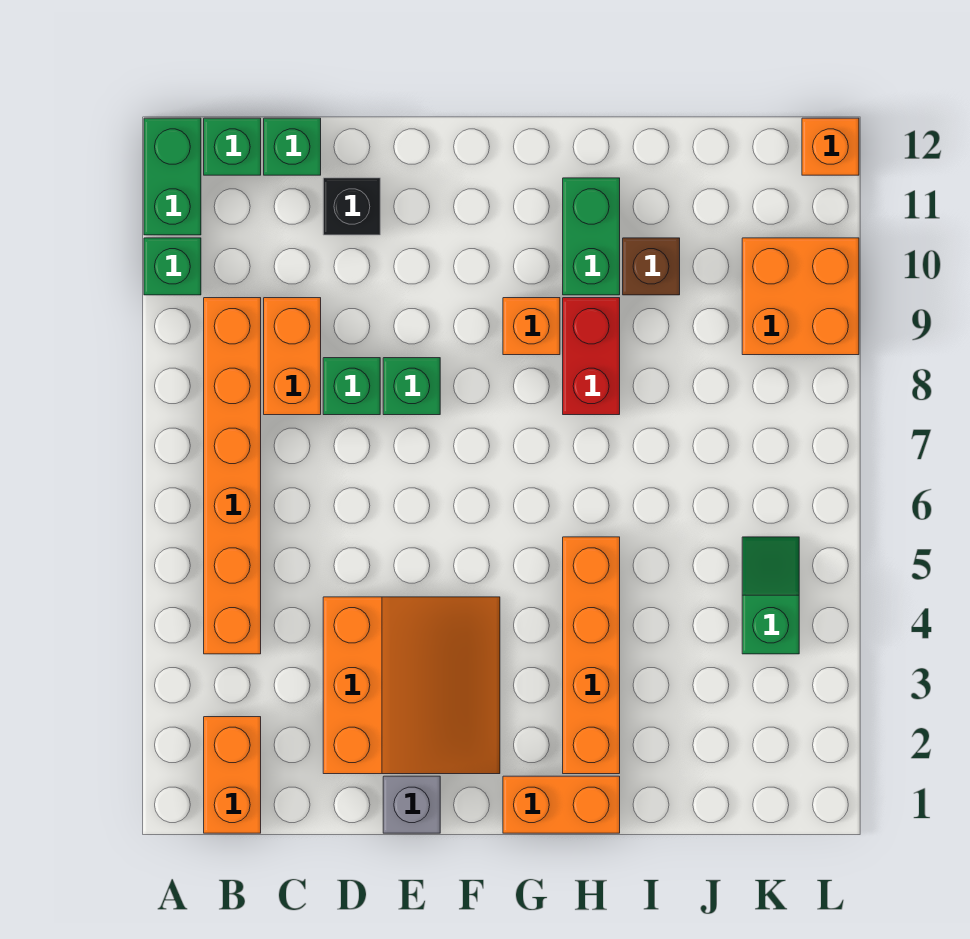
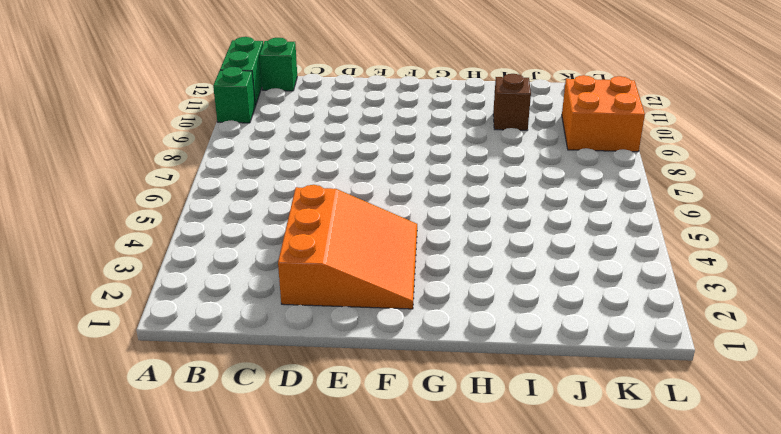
none -> orange 1x2 brick [204,717,261,833]
none -> orange 1x6 brick [204,298,261,654]
none -> orange 1x2 brick [264,298,321,415]

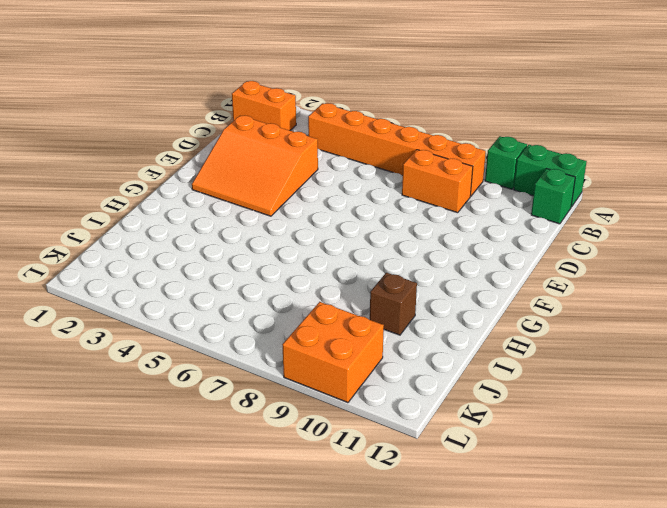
none -> green 1x1 brick [264,118,321,175]
none -> green 1x1 brick [323,358,380,415]
none -> black 1x1 brick [323,178,380,235]

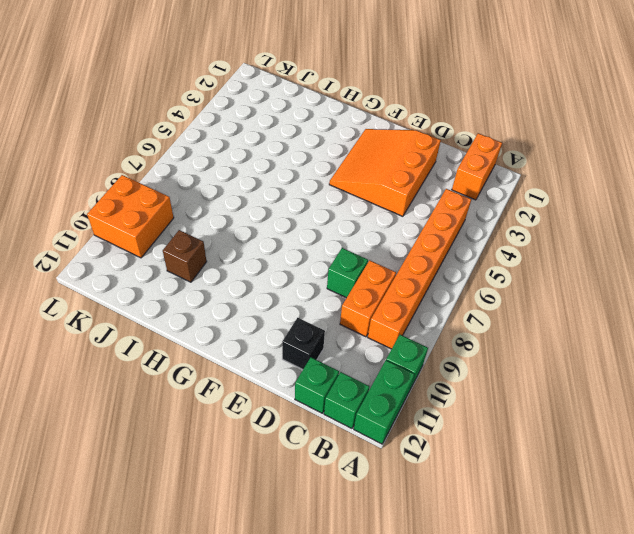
none -> grey 1x1 brick [383,776,440,833]
none -> green 1x1 brick [383,358,440,415]
none -> orange 1x2 brick [503,776,620,833]

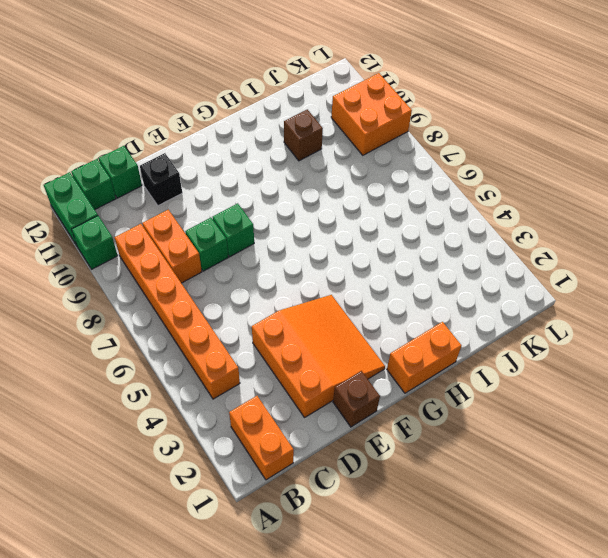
brown 1x1 brick [333,371,380,427] -> grey 1x1 brick [383,776,440,833]
none -> orange 1x1 brick [503,298,560,355]
none -> orange 1x4 brick [563,537,620,774]
none -> red 1x2 brick [563,298,620,415]

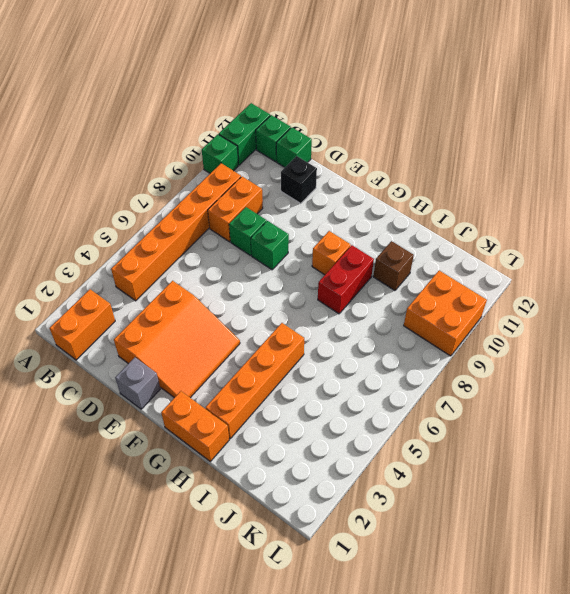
none -> green 1x2 brick [563,178,620,295]
none -> green 1x2 slope [742,537,799,654]
none -> orange 1x1 brick [802,118,859,175]

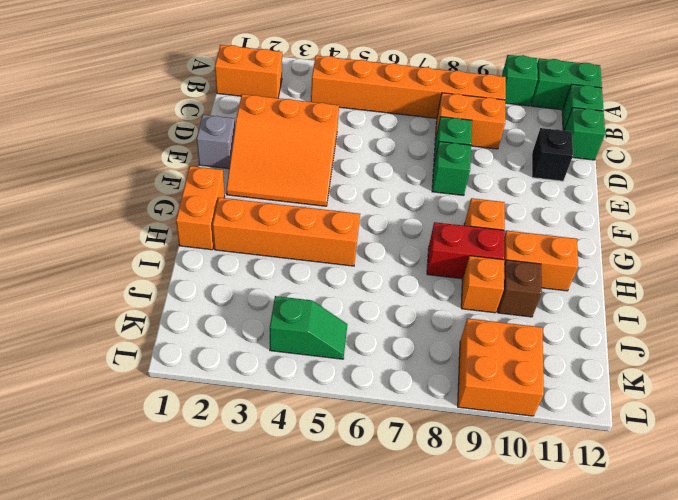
orange 1x2 brick [504,231,578,291] -> green 1x2 brick [563,178,620,295]
orange 1x1 brick [461,256,504,313] -> orange 1x1 brick moved to [802,118,859,175]

